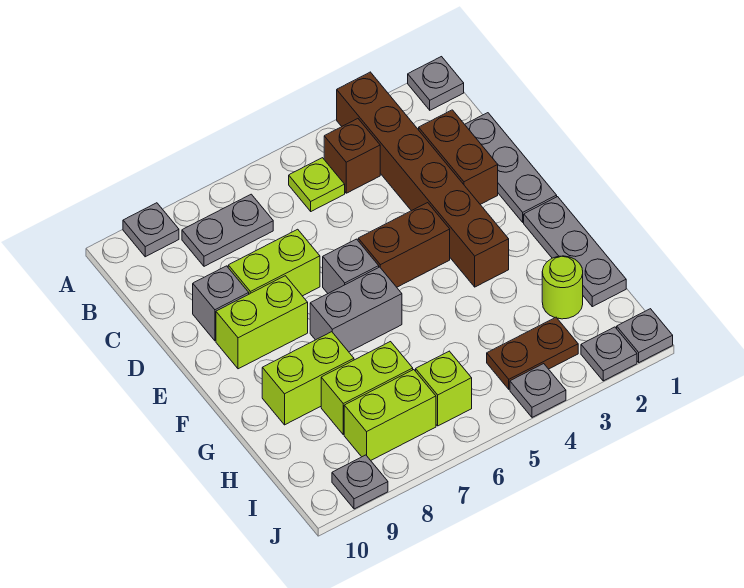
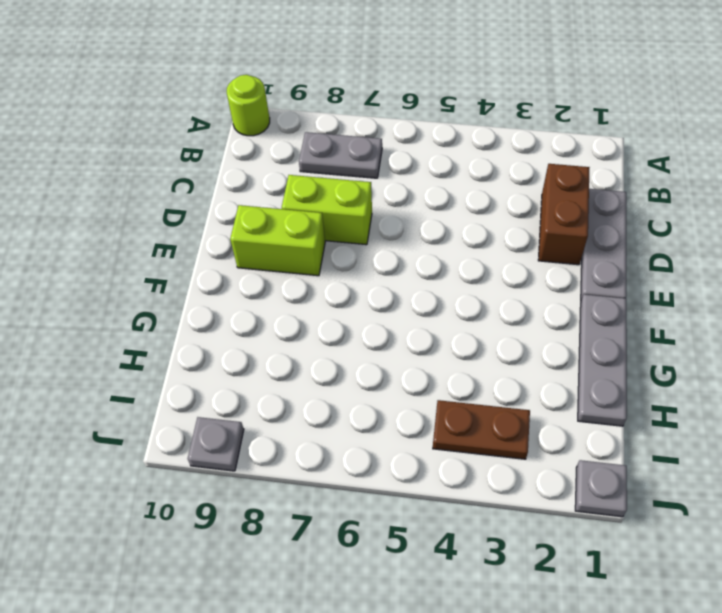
lime 1x1 round brick [227,75,270,136] -> lime 1x1 round brick moved to [542,256,583,319]
none -> grey 1x1 plate [408,57,464,110]
none -> brown 1x6 brick [337,72,509,287]
none -> grey 1x1 plate [123,203,179,257]

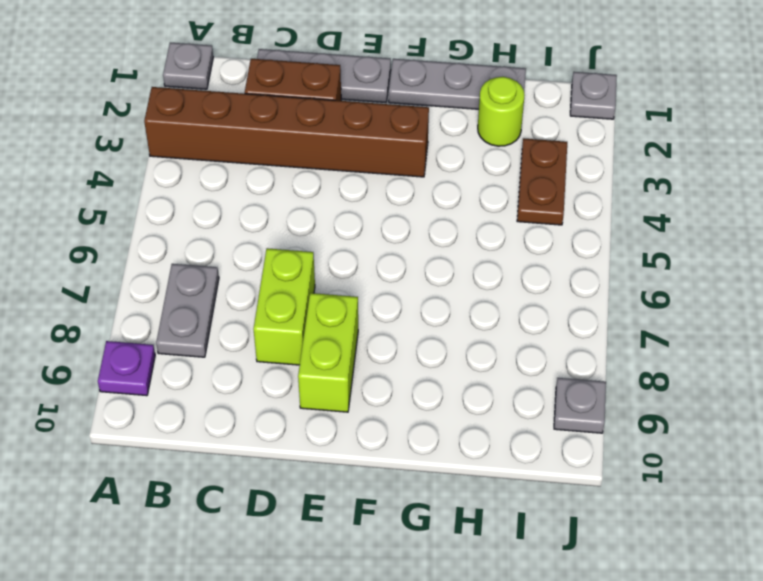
purple 1x1 plate [98,341,155,396] -> grey 1x1 plate [123,203,179,257]
none -> brown 1x1 brick [324,119,380,193]
none -> lime 1x1 plate [289,158,345,211]
none -> grey 1x1 brick [193,266,249,341]

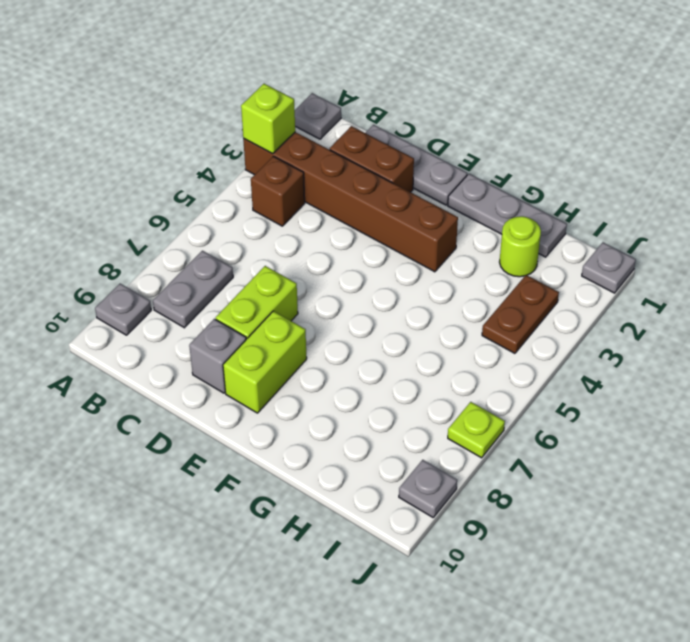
lime 1x1 brick [241,84,295,154] -> lime 1x1 brick moved to [416,351,472,426]
lime 1x1 plate [448,402,505,458] -> lime 1x1 plate moved to [289,158,345,211]
none -> brown 1x2 brick [358,203,450,287]
none -> grey 1x1 brick [323,239,379,293]
none -> grey 1x2 brick [310,267,402,352]

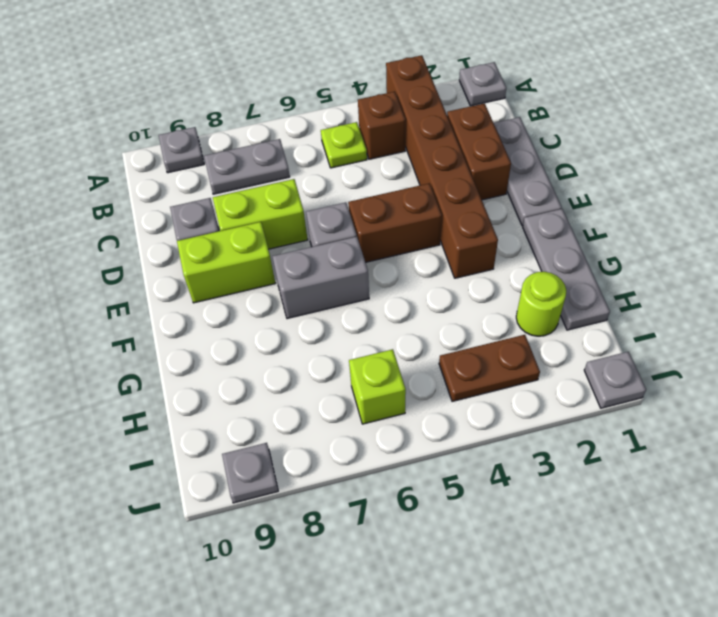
none -> lime 1x2 brick [262,332,354,425]
none -> lime 1x2 brick [321,342,413,435]
none -> lime 1x2 brick [344,370,436,460]

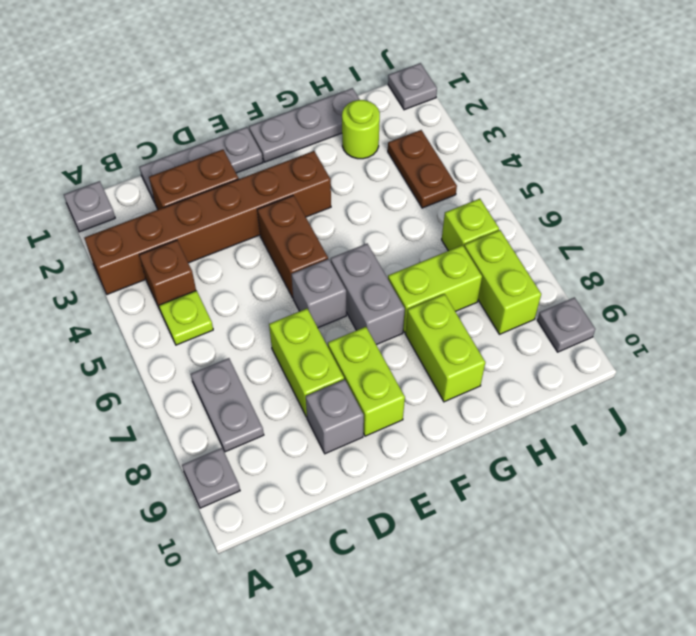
lime 1x2 brick [388,245,482,332] -> lime 1x2 brick turned to [321,342,413,435]
none -> grey 1x1 plate [581,327,637,381]
none -> grey 1x1 plate [510,364,566,417]

